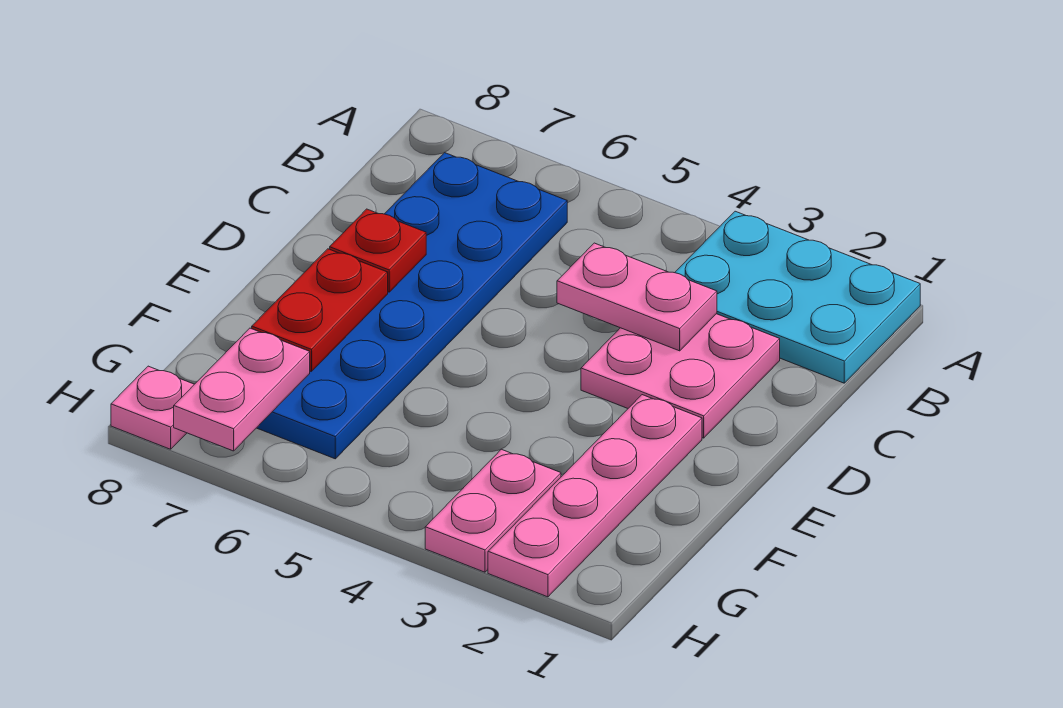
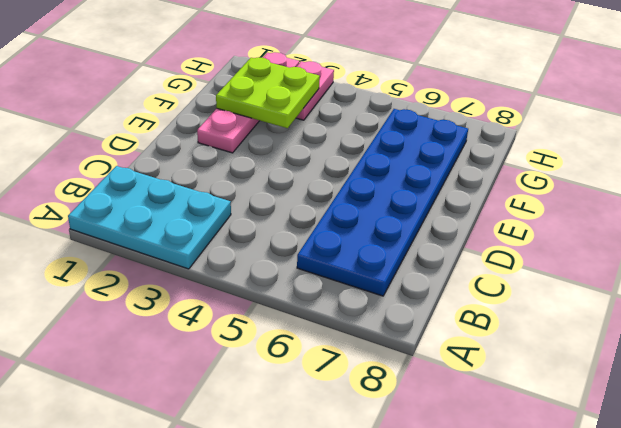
lime 2x2 plate [216,57,320,128] -> none
none -> pink 2x2 plate [581,314,780,438]
none -> pink 1x1 plate [111,366,194,449]

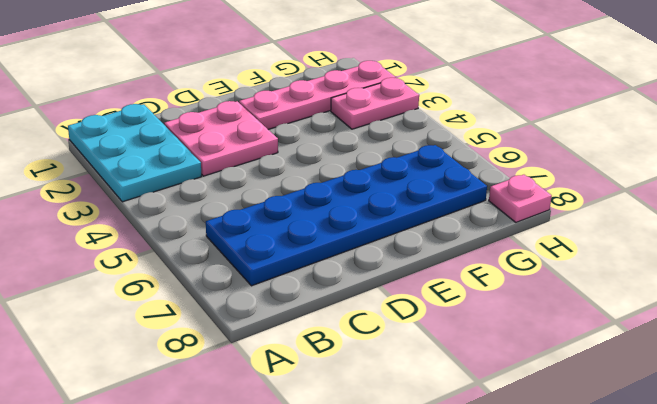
none -> pink 1x2 plate [557,243,717,351]
none -> red 1x1 plate [330,209,426,292]

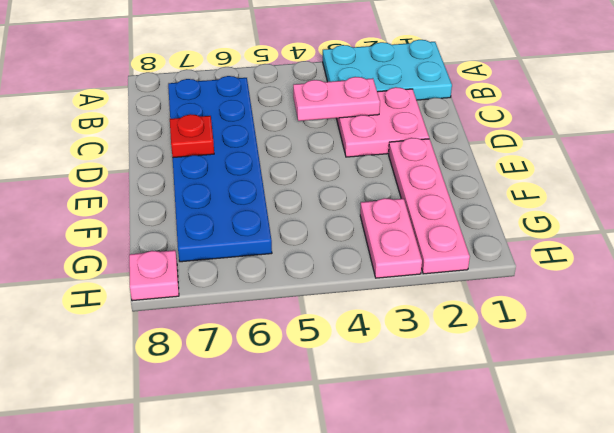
none -> red 1x2 plate [252,249,388,372]
none -> pink 1x2 plate [174,328,310,451]

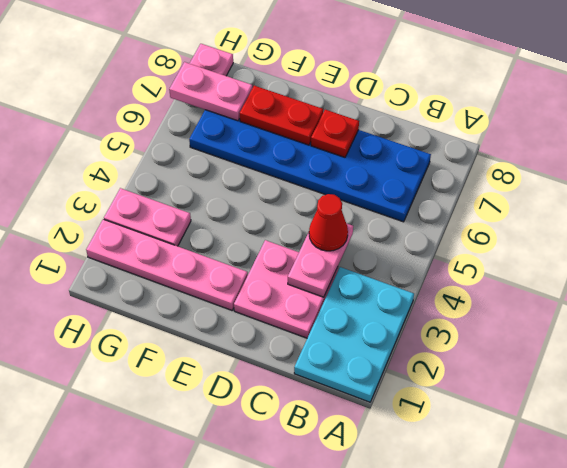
red 1x1 cone [309,194,348,251] -> none

